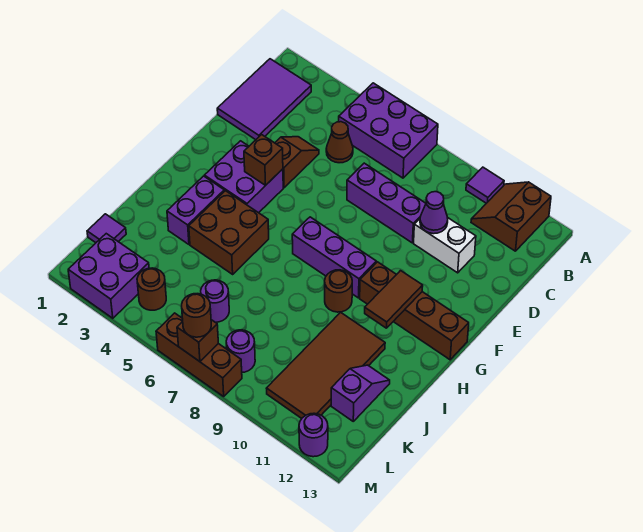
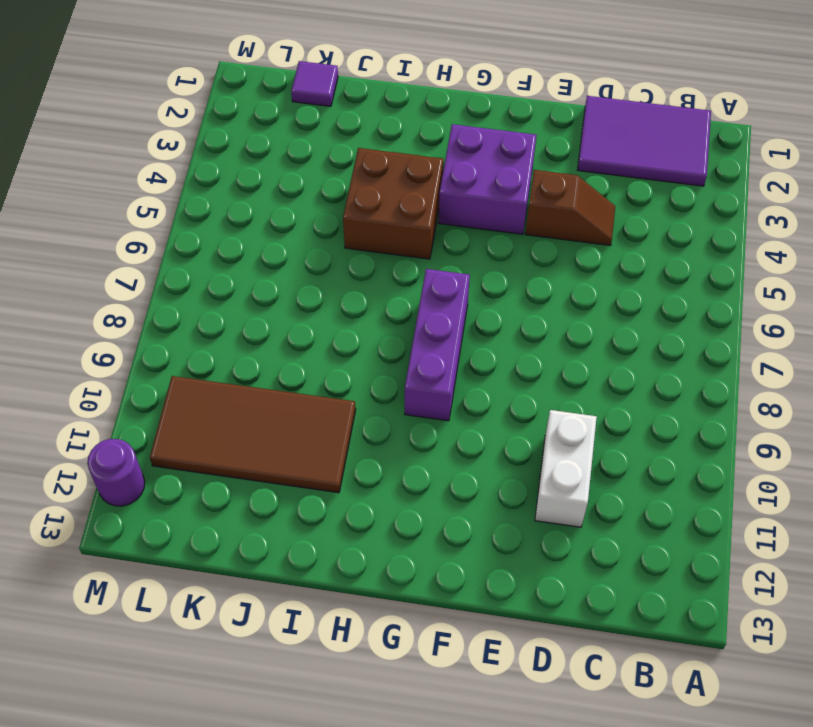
none -> purple 2x3 brick [339,83,438,178]
none -> purple 1x1 tile [466,167,504,203]
none -> brown 2x2 slope [471,182,551,251]

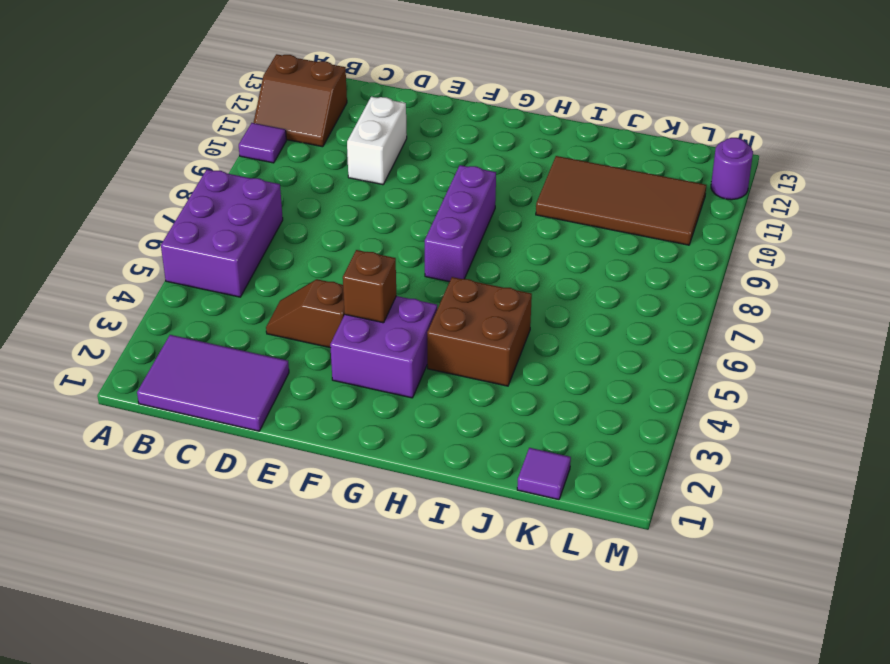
none -> brown 1x1 cone [326,122,353,163]
none -> purple 1x3 brick [347,163,426,243]
none -> brown 1x4 brick [360,262,469,360]

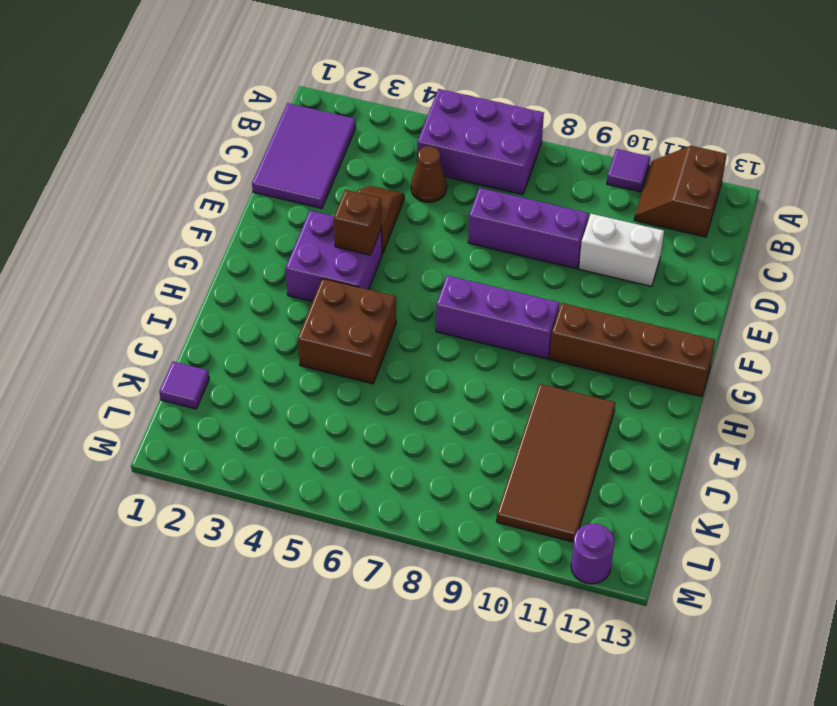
none -> purple 1x2 brick [167,176,224,244]
none -> brown 1x1 round brick [325,270,352,312]
none -> purple 1x2 slope [331,365,390,421]

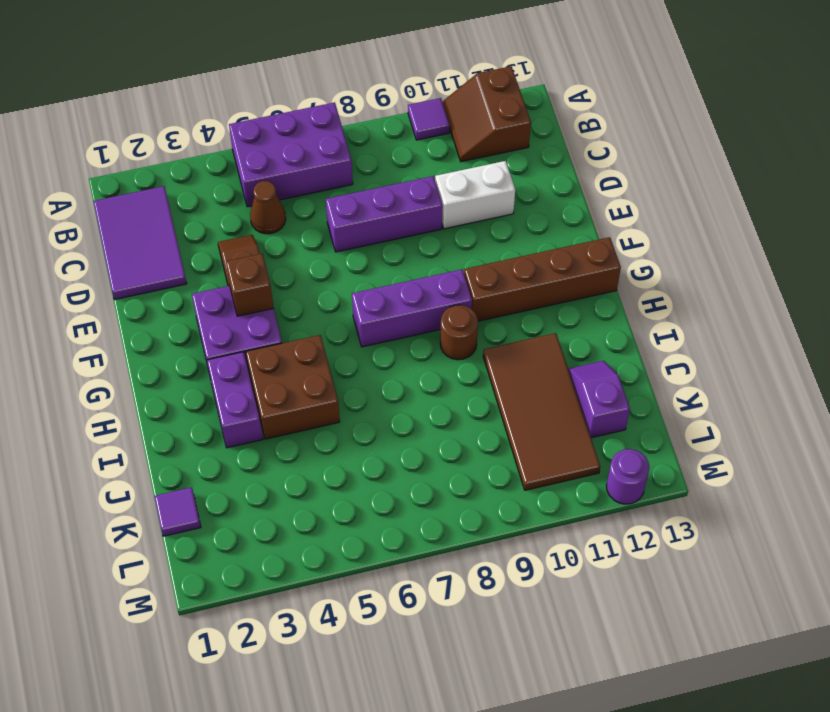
none -> purple 1x1 round brick [201,280,229,322]
none -> purple 2x2 brick [68,234,149,318]
none -> brown 1x1 round brick [137,268,166,310]

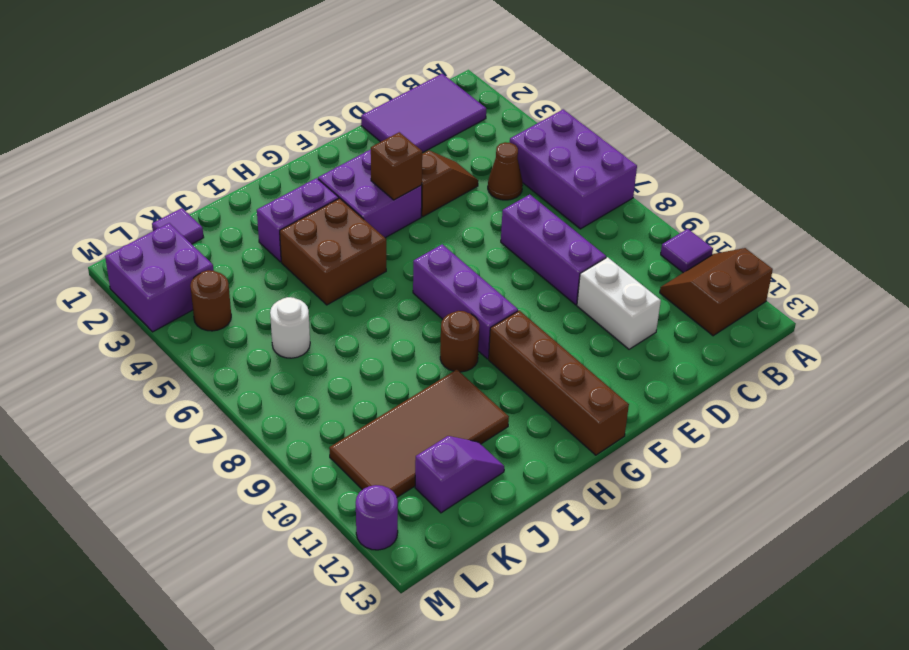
white 1x1 round brick [270,297,310,358] -> purple 1x1 round brick [201,280,229,322]
none -> purple 1x1 round brick [226,330,255,372]
none -> brown 1x3 brick [156,313,242,396]
none -> purple 1x1 cone [420,192,448,234]

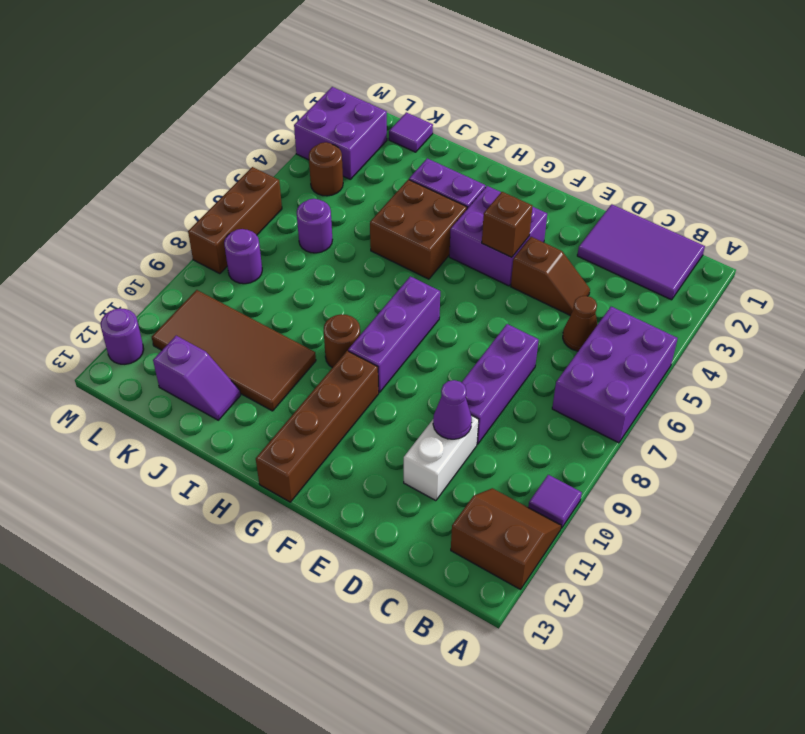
none -> brown 1x2 tile [365,271,423,328]
none -> brown 1x1 brick [177,320,218,362]
none -> brown 1x1 round brick [182,294,211,337]

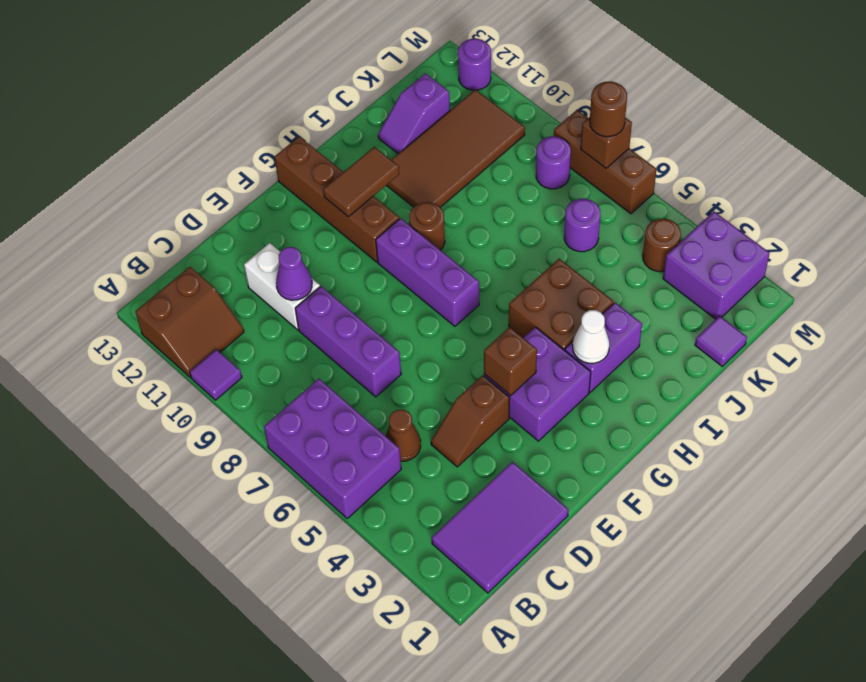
white 1x1 cone [573,310,609,363] -> none

